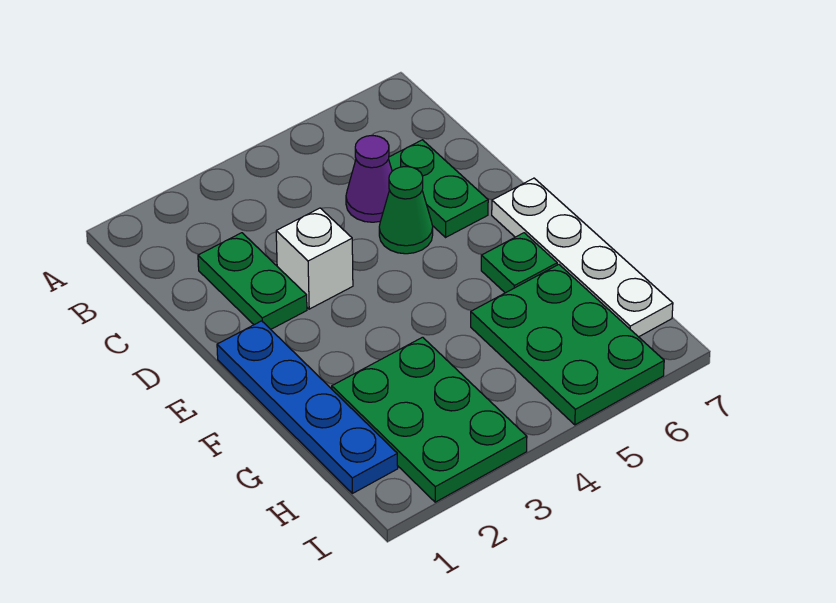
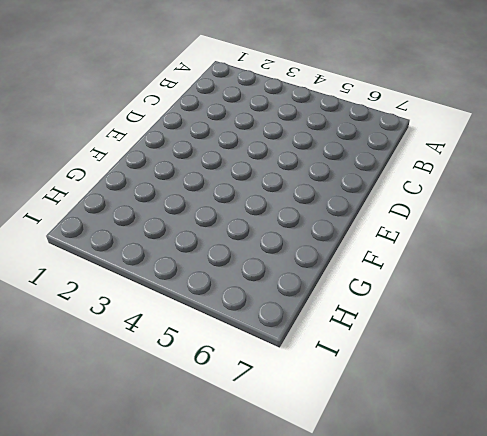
none -> green 1x2 plate [198,233,307,329]
none -> purple 1x1 cone [346,136,392,222]

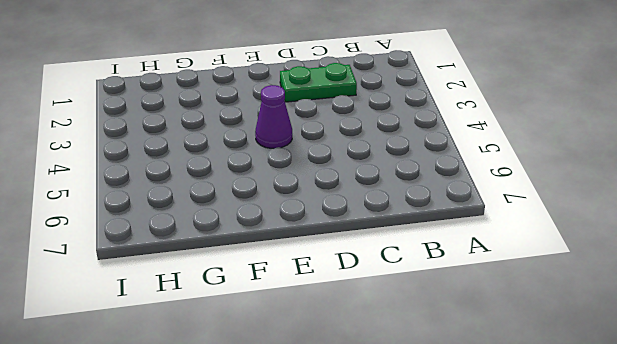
purple 1x1 cone [255,85,292,148] -> purple 1x1 cone moved to [346,136,392,222]
none -> green 1x2 plate [389,140,488,237]
none -> white 1x1 brick [276,208,353,309]

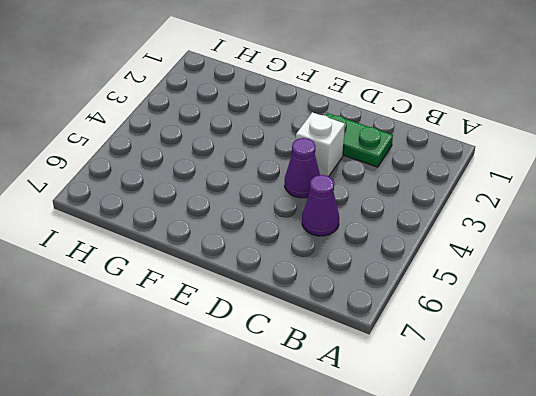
purple 1x1 cone [285,138,320,198] -> none
none -> green 1x2 plate [389,140,488,237]
none -> green 1x1 cone [379,167,433,254]

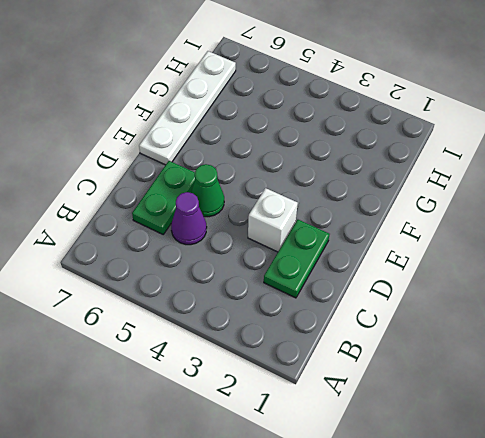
none -> blue 1x4 plate [217,321,398,493]
none -> green 1x1 plate [481,233,557,293]

